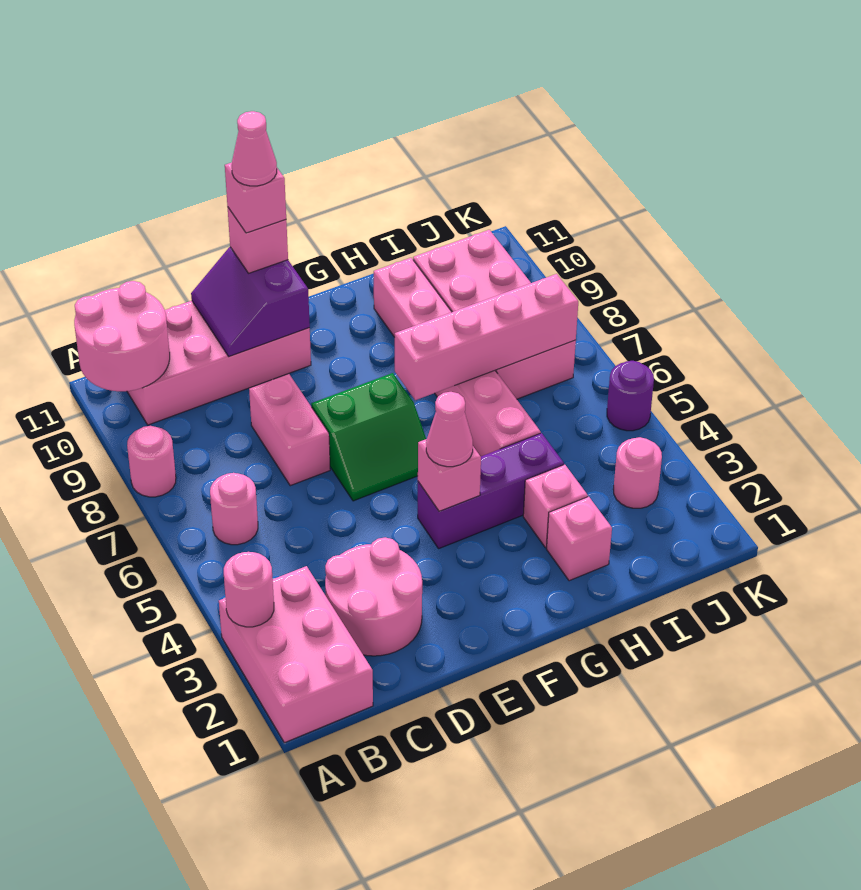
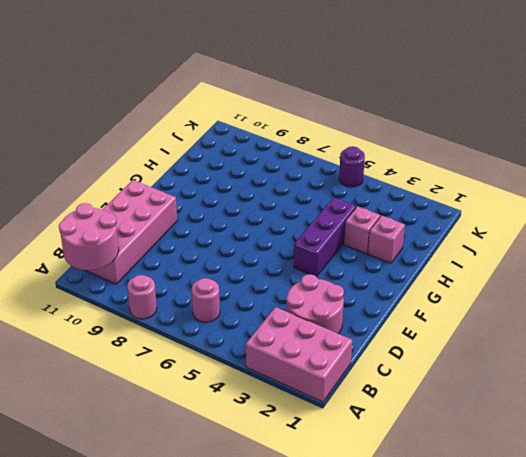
none -> pink 1x2 brick [249,374,330,486]
none -> green 2x2 slope [311,373,426,501]
none -> pink 1x6 brick [374,258,541,456]

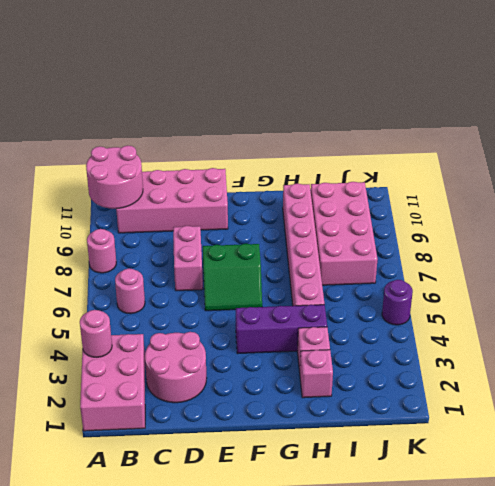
none -> pink 1x1 round brick [613,437,662,508]
none -> purple 2x2 slope [191,247,310,357]
none -> pink 1x1 brick [418,439,481,511]

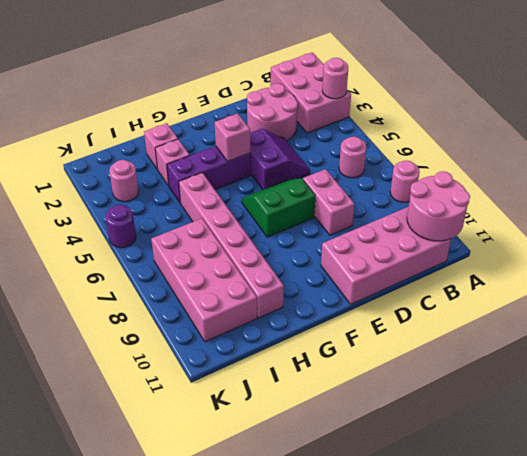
purple 2x2 slope [250,129,310,190] -> purple 2x2 slope moved to [191,247,310,357]
none -> pink 1x4 brick [395,274,578,400]
none -> pink 1x1 brick [228,208,288,273]
none -> pink 1x1 cone [426,392,473,467]

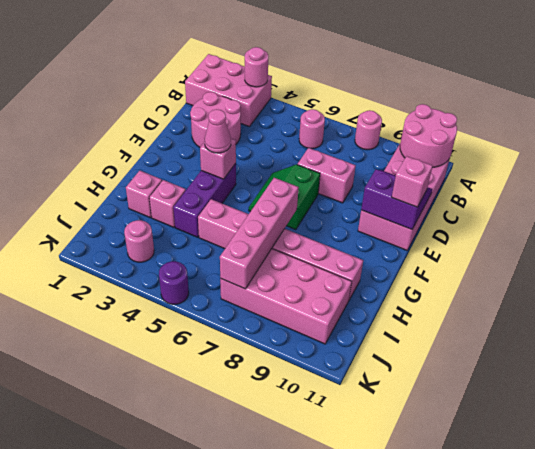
none -> pink 1x1 brick [225,163,286,233]
none -> pink 1x1 cone [232,111,277,186]

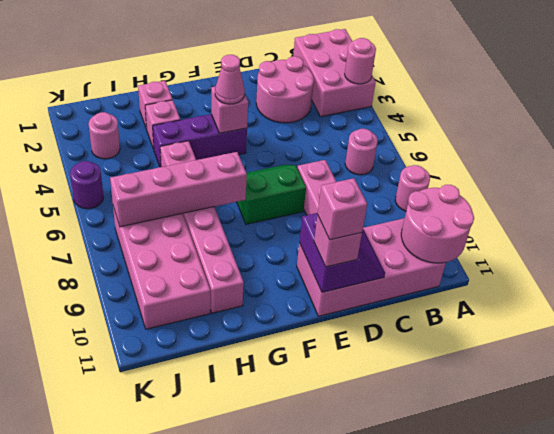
none -> pink 1x1 cone [232,111,277,186]

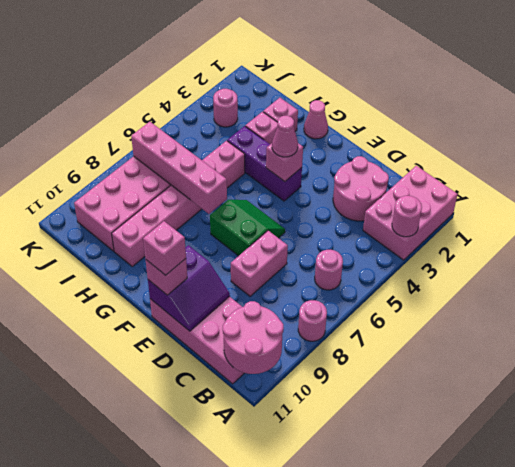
pink 1x1 cone [304,100,328,139] -> pink 1x1 cone moved to [232,111,277,186]
none -> purple 1x1 round brick [607,361,654,431]

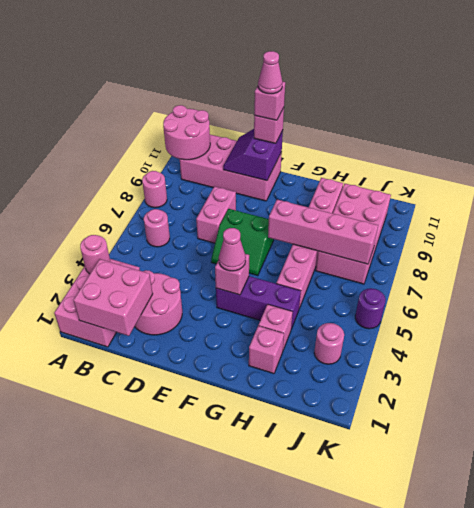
pink 2x2 brick [73,259,153,336] -> none

